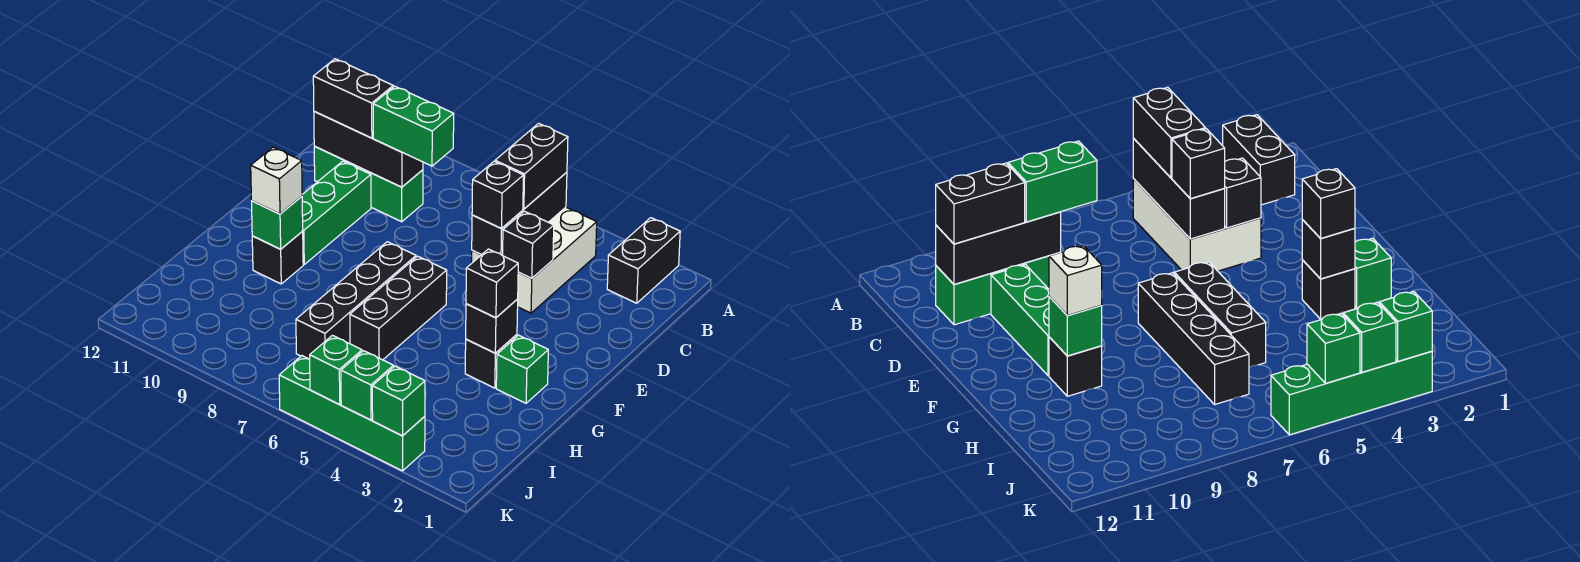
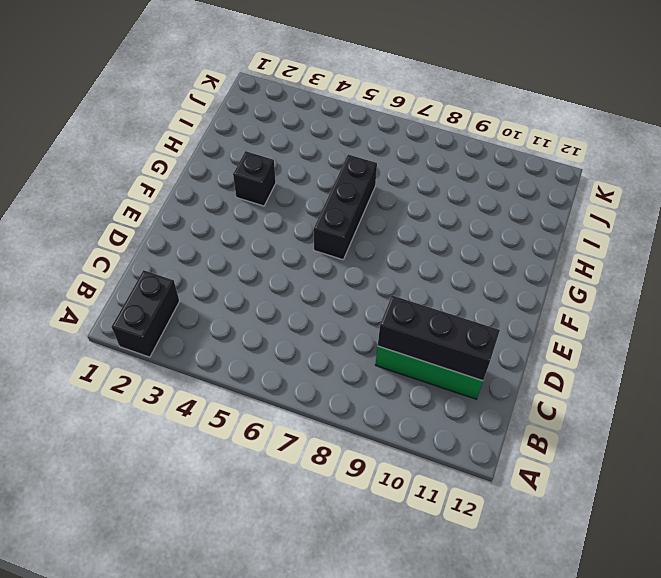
none -> white 2x3 brick [472,207,597,313]
none -> green 1x3 brick [302,161,371,264]
none -> black 1x4 brick [296,242,416,359]

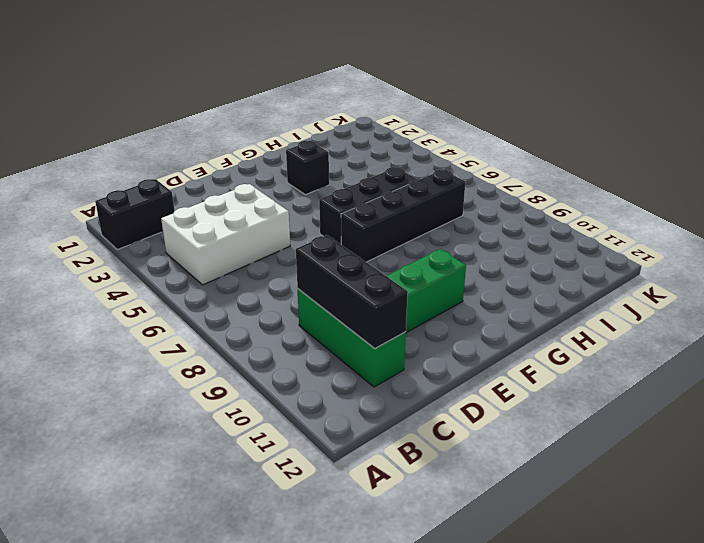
none -> green 1x1 brick [496,335,548,403]
none -> black 1x1 brick [252,232,303,284]
none -> green 1x4 brick [279,356,425,471]

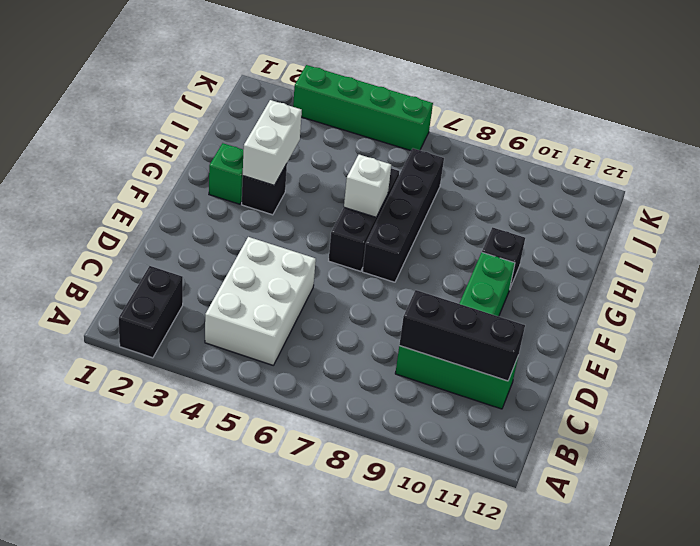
white 1x2 brick [243,100,302,185] -> black 1x1 brick [466,299,518,353]
white 1x1 brick [344,155,391,217] -> white 1x1 brick moved to [251,147,302,214]
none -> black 1x3 brick [472,172,567,256]
none -> black 1x1 brick [503,211,554,278]
none -> green 1x1 brick [251,196,303,249]

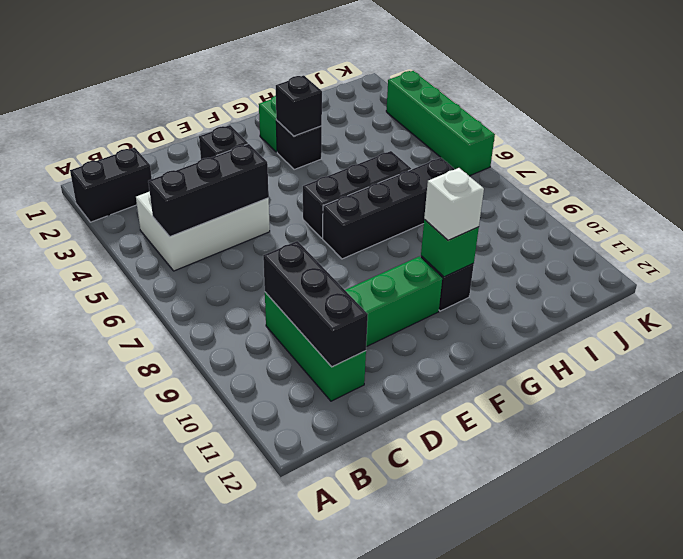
none -> green 1x1 brick [372,366,425,436]
none -> green 1x1 brick [341,351,393,420]
none -> green 1x1 brick [310,335,362,405]

